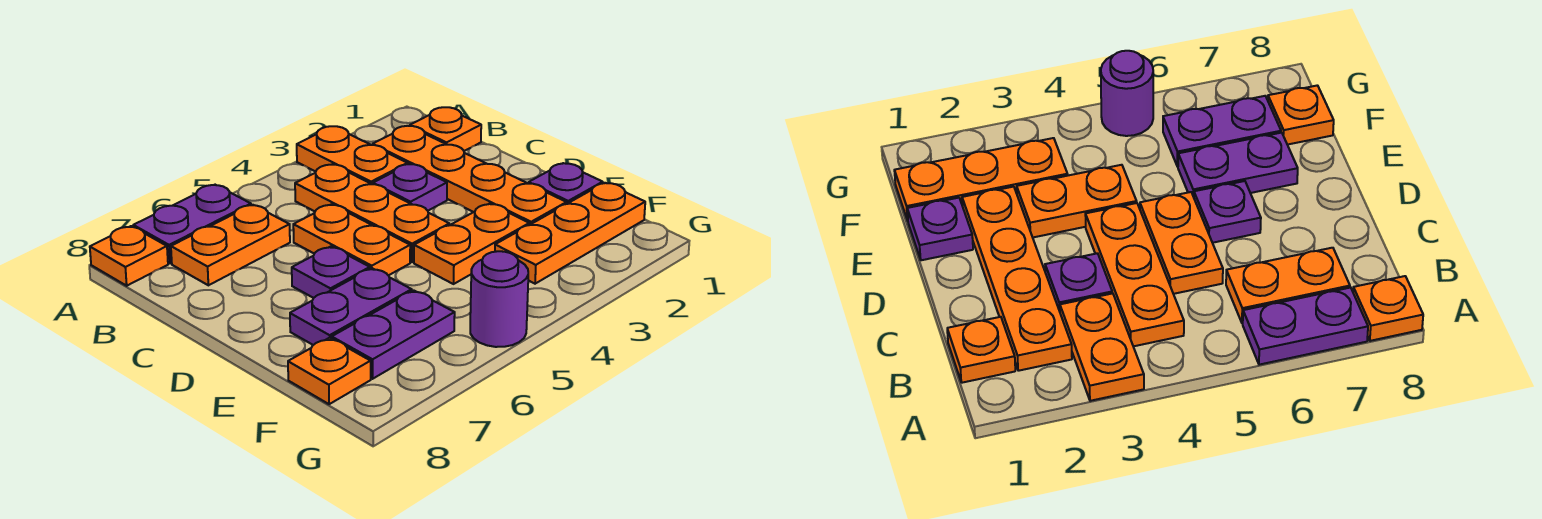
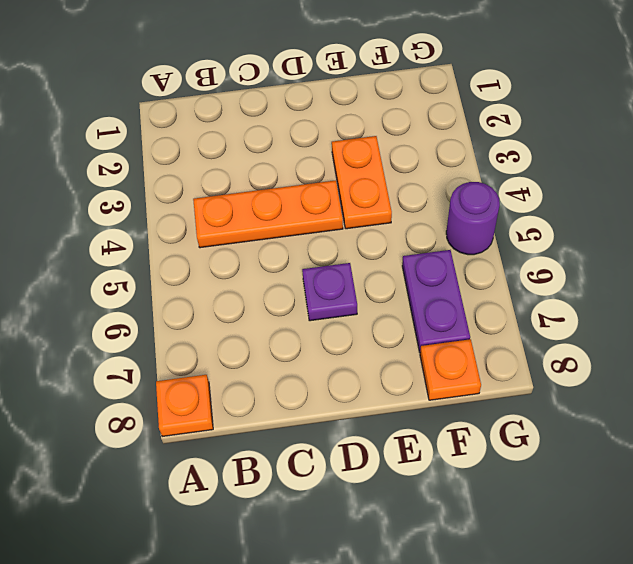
none -> orange 1x2 plate [297,126,408,184]
none -> purple 1x2 plate [133,185,251,264]
none -> orange 1x1 plate [410,107,481,151]

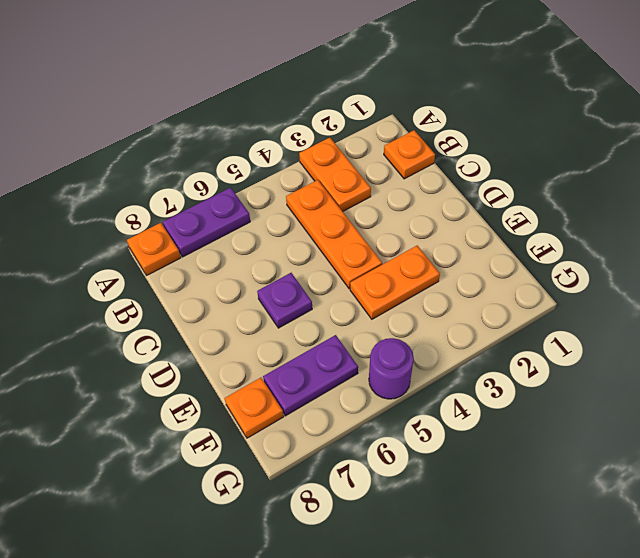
none -> orange 1x4 plate [373,126,567,225]
none -> orange 1x2 plate [171,205,290,285]
none -> purple 1x1 plate [373,164,447,211]

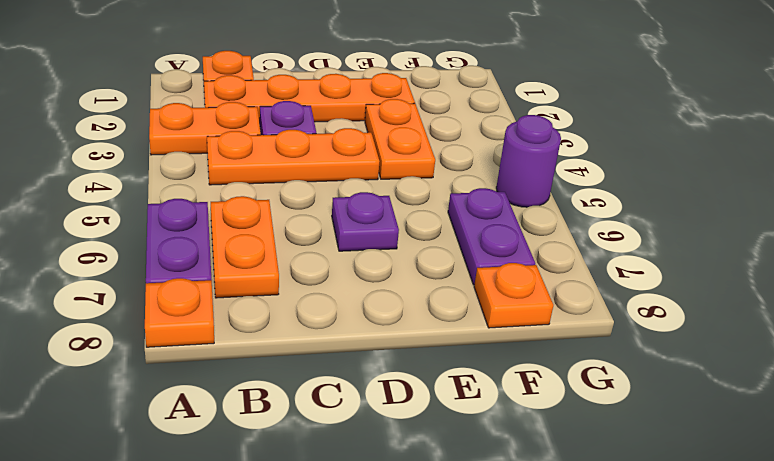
none -> orange 1x2 plate [293,204,410,276]
none -> purple 1x1 plate [529,163,603,204]
none -> purple 1x2 plate [290,268,412,345]

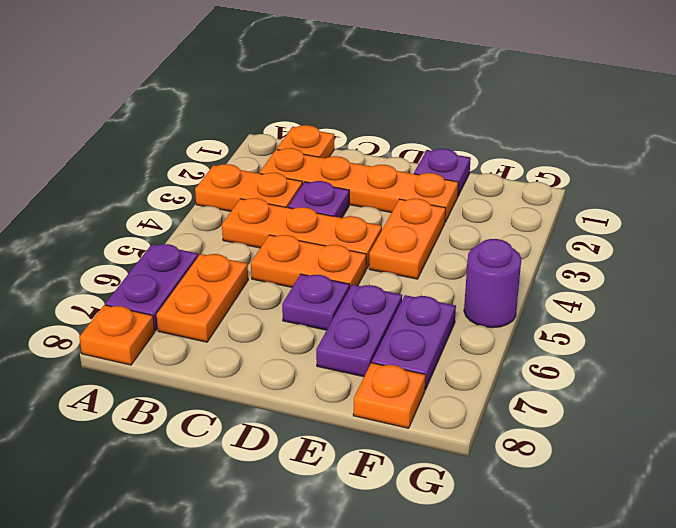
none -> orange 1x3 plate [495,183,645,284]

